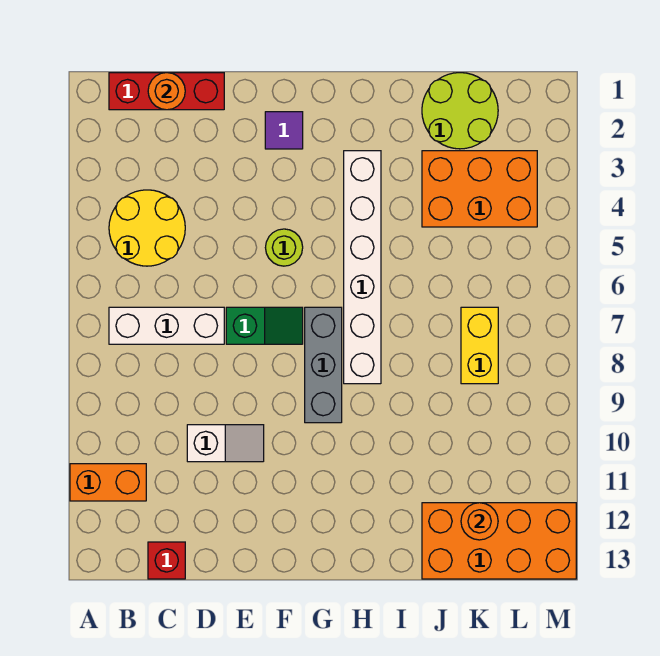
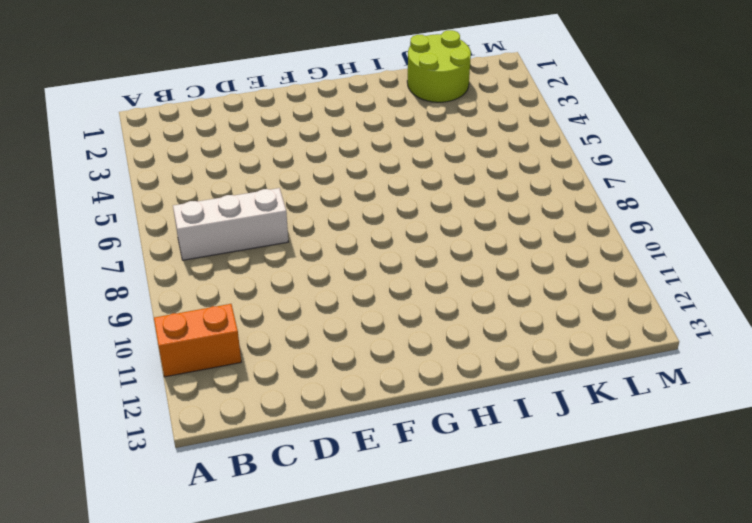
none -> red 1x3 brick [109,73,224,110]
none -> yellow 2x2 round brick [109,190,185,266]
none -> red 1x1 brick [148,542,185,579]

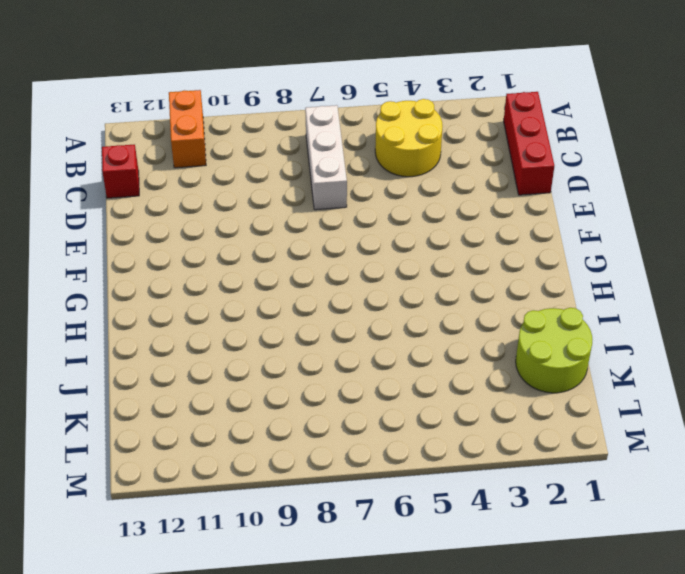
none -> white 1x2 slope [187,425,264,462]
none -> green 1x2 slope [226,307,303,344]
none -> purple 1x1 tile [265,112,303,149]

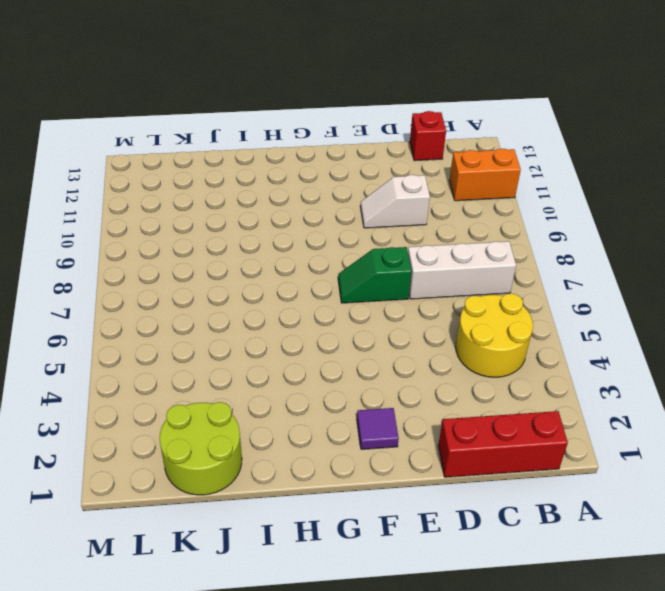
none -> lime 1x1 round brick [265,229,303,266]
none -> grey 1x3 brick [305,307,342,423]
none -> white 1x6 brick [344,151,381,384]

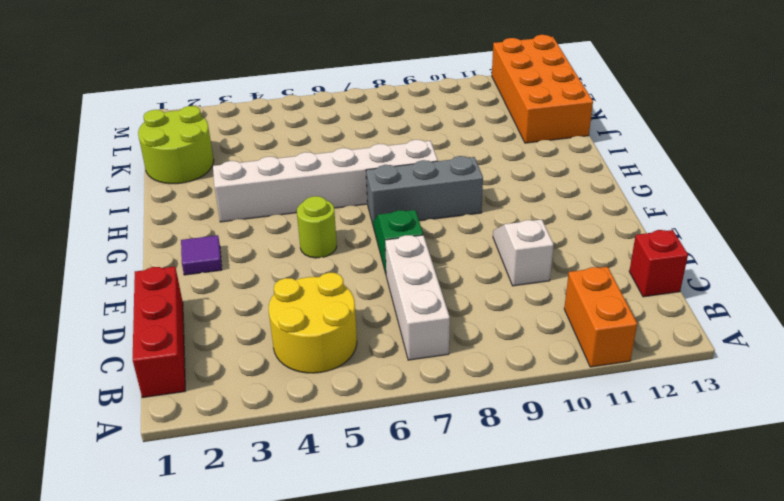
none -> orange 2x3 brick [422,151,537,227]
none -> yellow 1x2 brick [461,307,498,384]
none -> orange 1x1 round brick [148,73,185,110]

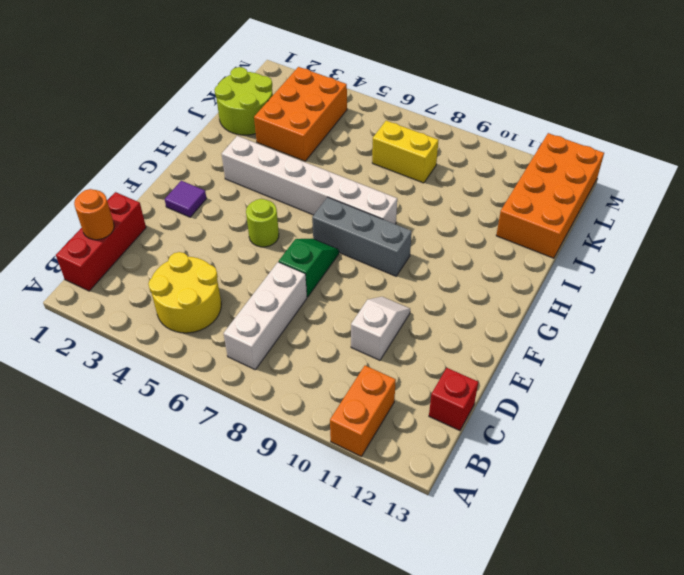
none -> orange 1x1 round brick [461,503,498,540]

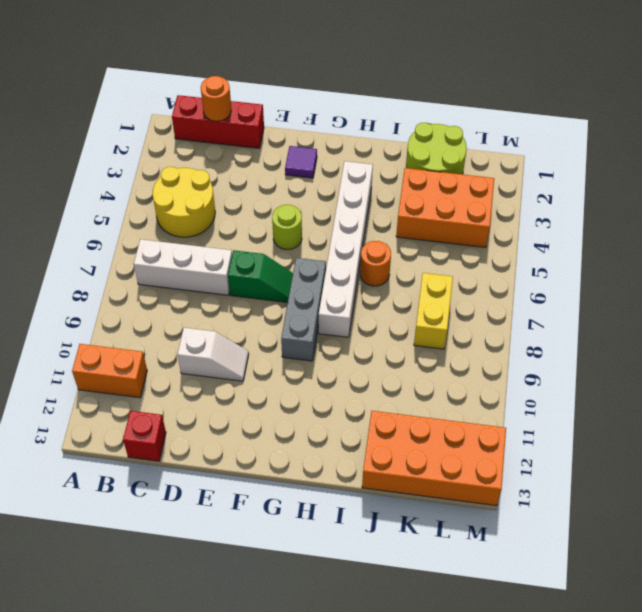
orange 1x1 round brick [360,241,391,286] -> orange 1x1 round brick moved to [461,503,498,540]

